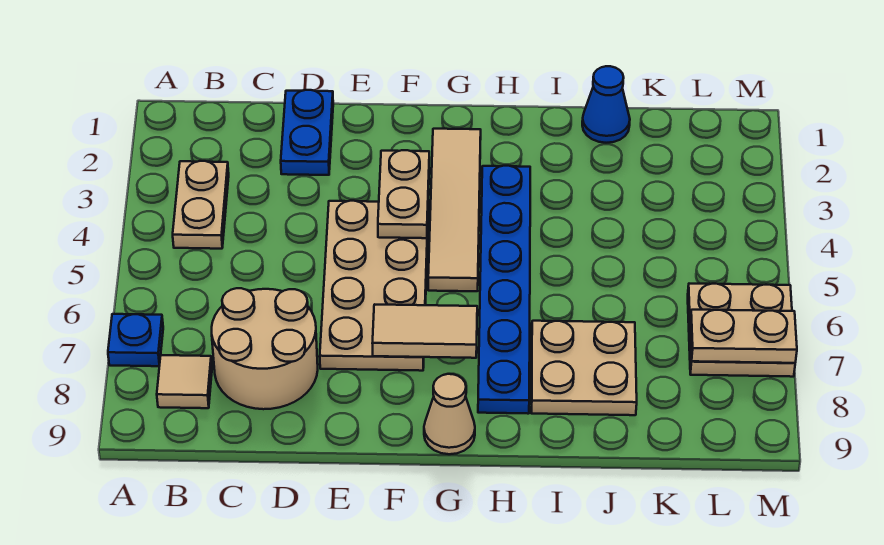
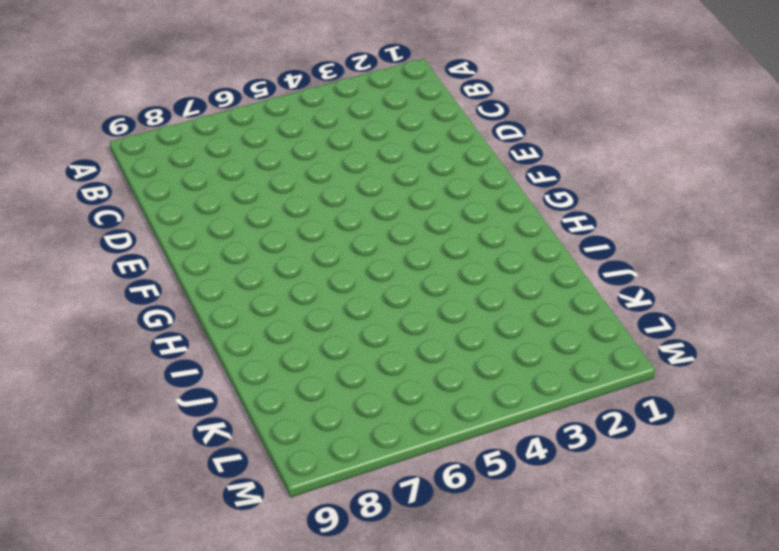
none -> blue 1x1 plate [108,314,163,366]
none -> tan 1x2 plate [173,161,229,249]
none -> tan 1x1 tile [157,355,212,408]

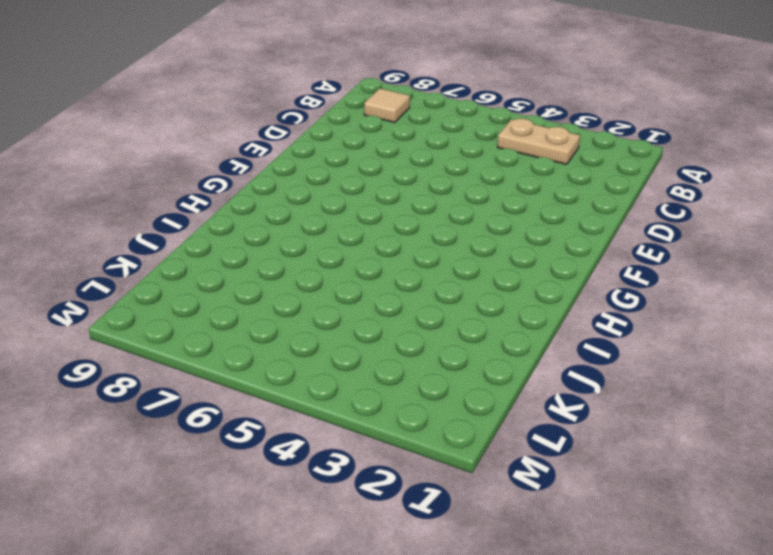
none -> blue 1x1 plate [108,314,163,366]
none -> tan 2x2 round brick [212,288,318,409]
none -> blue 1x2 plate [281,90,333,175]

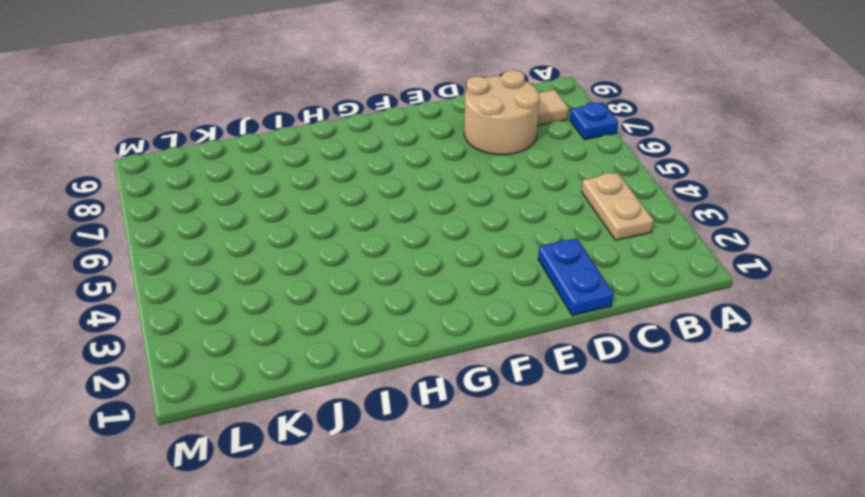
none -> tan 2x4 plate [320,201,428,371]
none -> tan 1x4 tile [428,129,481,291]
none -> tan 1x1 cone [424,374,475,454]

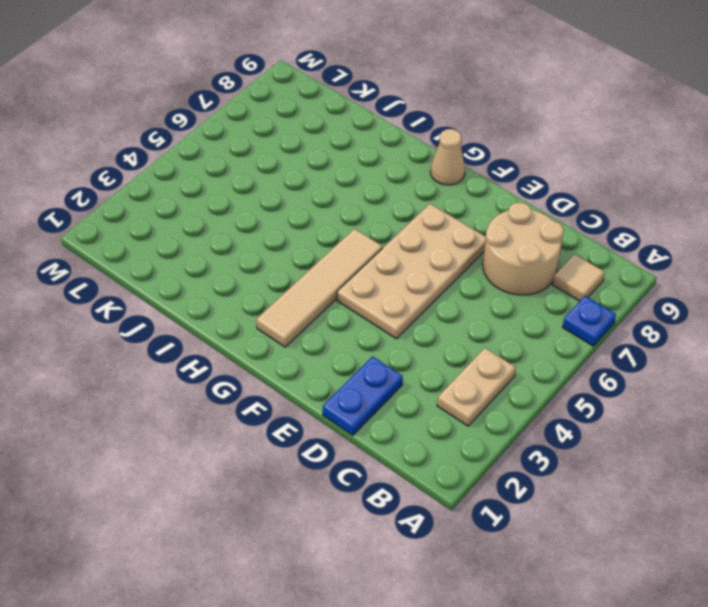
none -> blue 1x6 plate [478,166,530,414]
none -> tan 2x2 plate [531,321,637,415]
none -> blue 1x1 cone [582,66,630,143]

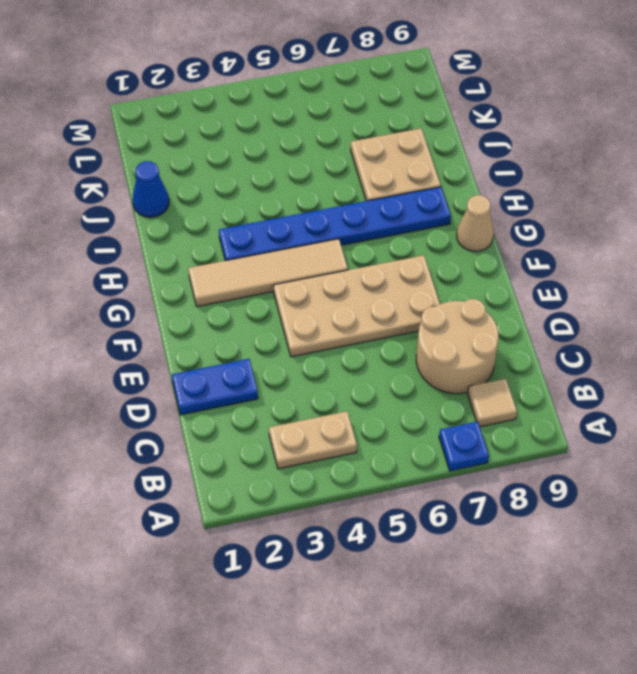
none -> tan 2x2 plate [688,284,795,377]
none -> tan 1x2 plate [378,150,429,238]
none -> tan 1x2 tile [372,305,477,358]

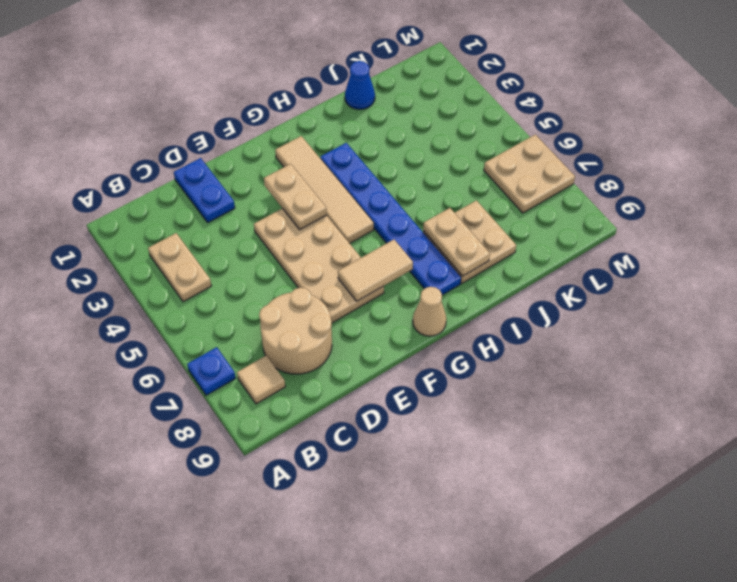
tan 1x2 plate [423,208,490,276] -> tan 1x2 plate turned to [690,310,797,363]

